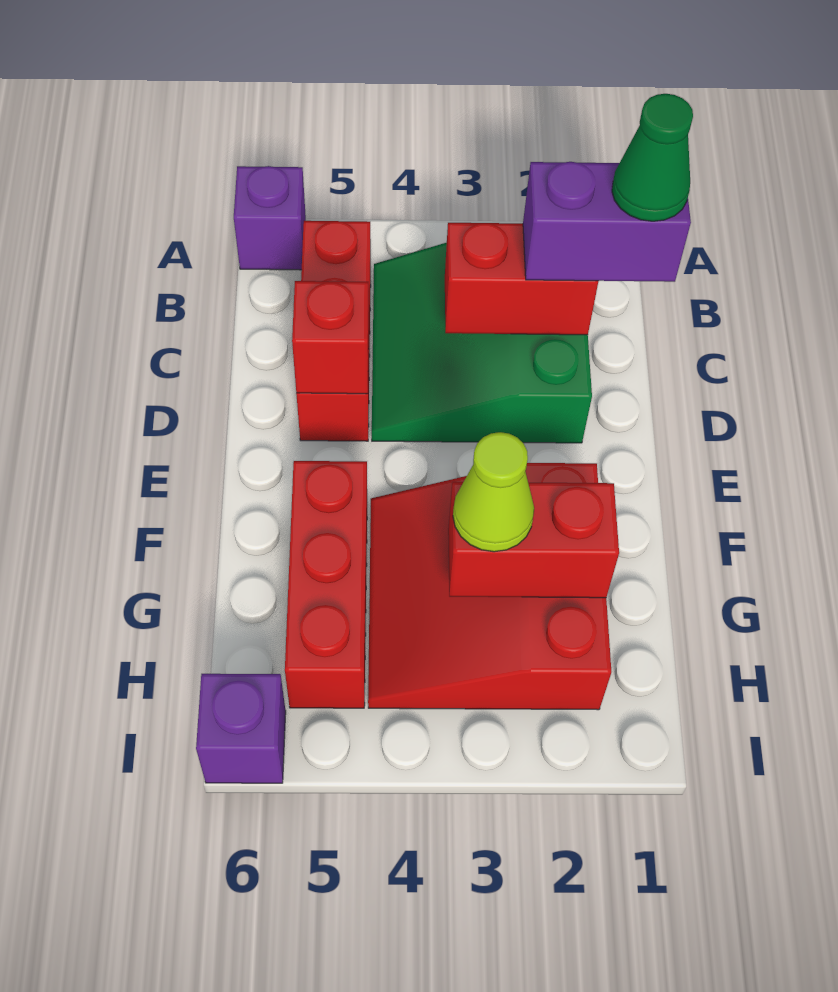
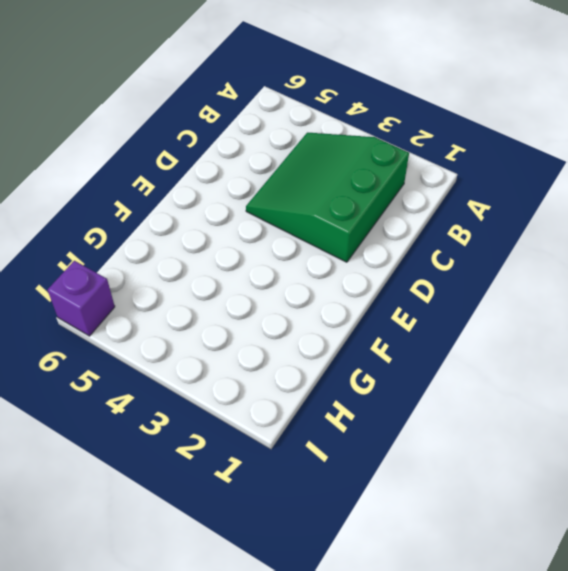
none -> purple 1x1 brick [234,166,306,270]
none -> red 1x3 brick [296,221,371,441]
none -> red 3x3 slope [368,463,611,710]

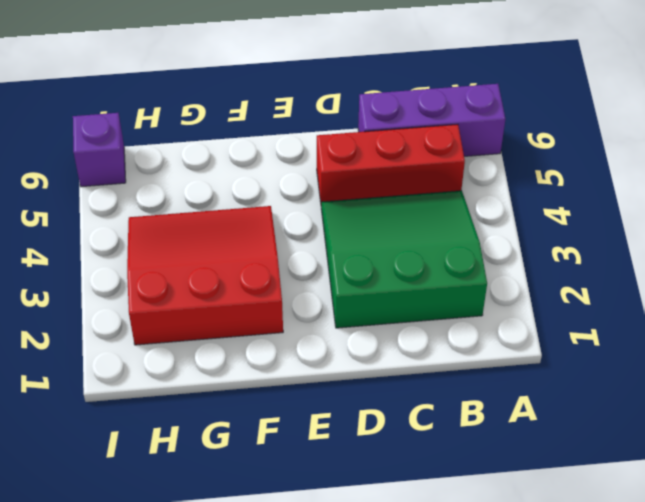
purple 1x3 brick [358,84,505,156] -> purple 1x1 brick [234,166,306,270]
none -> red 1x3 brick [285,461,367,708]
none -> red 1x2 brick [445,223,598,335]
none -> red 1x1 brick [292,281,369,394]

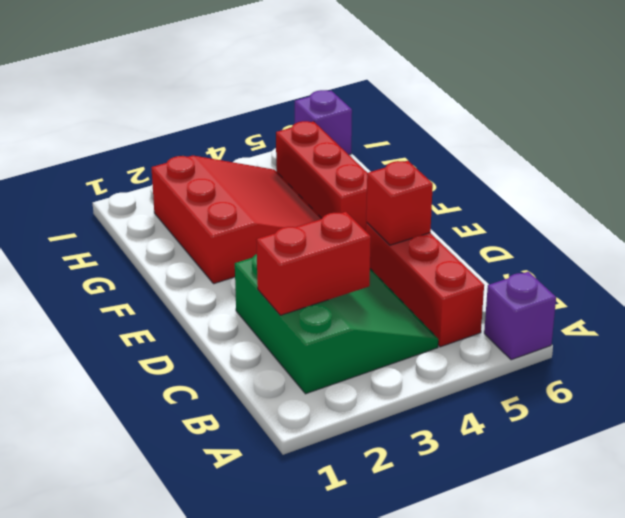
none -> red 1x2 brick [448,482,619,598]
none -> purple 1x2 brick [523,162,691,282]
none -> lime 1x1 cone [453,432,534,552]

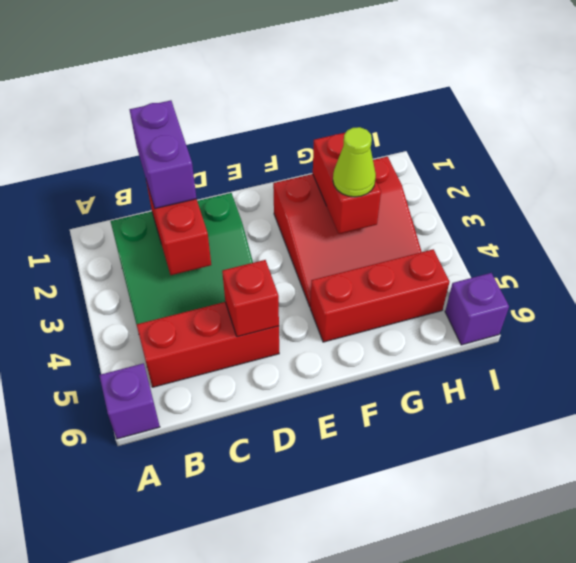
none -> green 1x1 cone [612,94,693,221]

